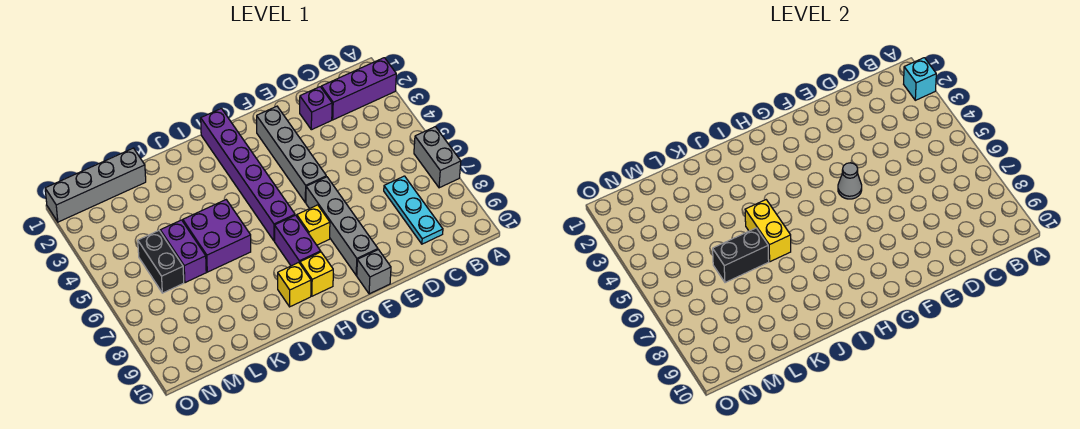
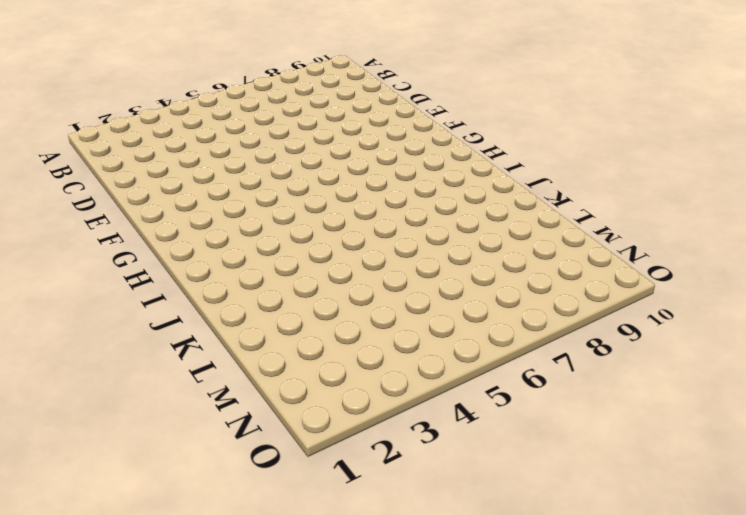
none -> purple 1x3 brick [321,58,396,120]
none -> grey 1x2 brick [414,127,461,188]
none -> cyan 1x3 plate [384,176,443,244]

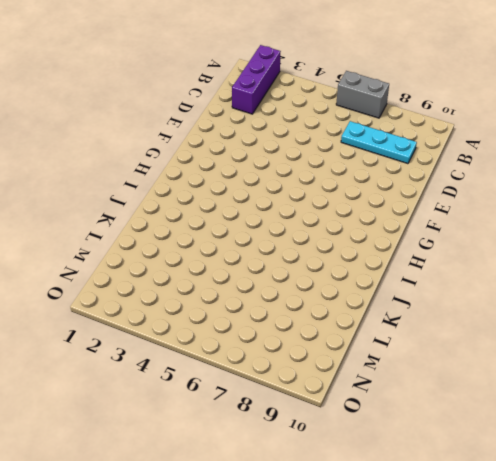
none -> purple 1x1 brick [300,87,332,130]
none -> grey 1x4 brick [257,106,326,203]
none -> grey 1x4 brick [306,177,378,275]

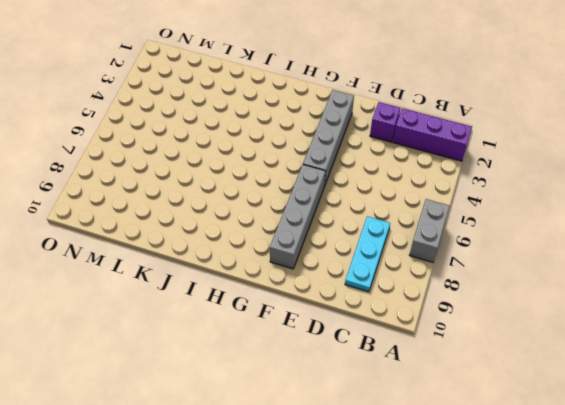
none -> grey 1x1 brick [357,250,391,294]
none -> yellow 1x1 brick [297,205,330,245]
none -> purple 1x6 brick [201,108,295,241]

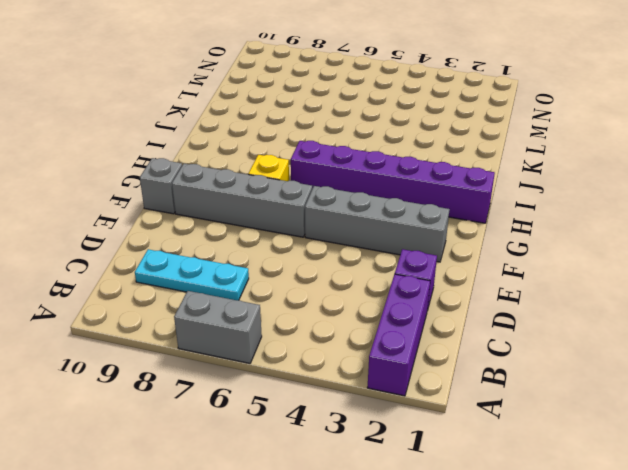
none -> purple 1x2 brick [275,215,321,266]
none -> yellow 1x1 brick [300,252,333,296]
none -> yellow 1x1 brick [278,263,311,307]

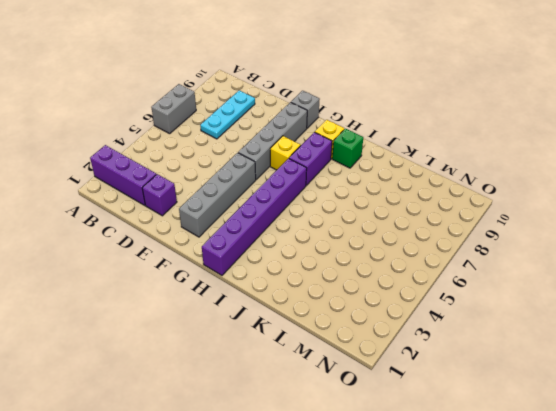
green 1x1 brick [332,129,363,168] -> yellow 1x1 brick [278,263,311,307]
none -> purple 2x2 brick [183,200,251,272]
none -> grey 1x4 brick [45,148,146,222]
none -> purple 1x2 brick [160,220,206,283]

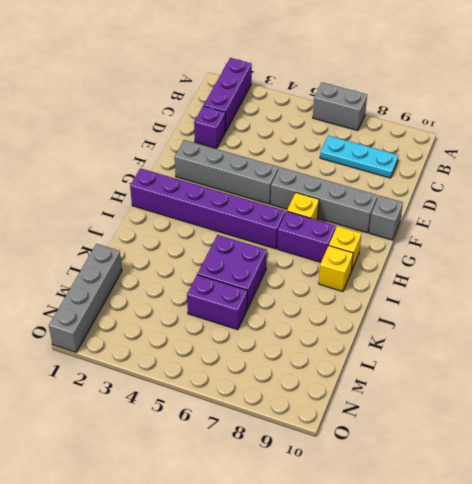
none -> black 1x2 brick [138,231,184,293]
none -> cyan 1x1 brick [904,58,936,100]
none -> grey 1x1 cone [838,163,862,199]

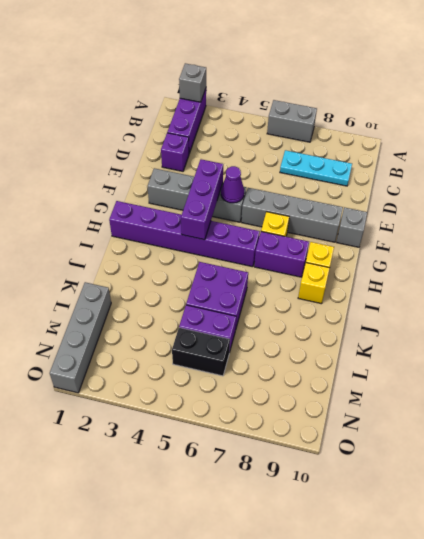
grey 1x1 brick [179,63,206,102] -> cyan 1x1 brick [904,58,936,100]
purple 1x3 brick [181,159,223,240] -> none
purple 1x1 cone [221,166,244,203] -> grey 1x1 cone [838,163,862,199]
none -> yellow 1x2 brick [745,200,791,262]
none -> black 1x2 brick [713,228,769,283]

